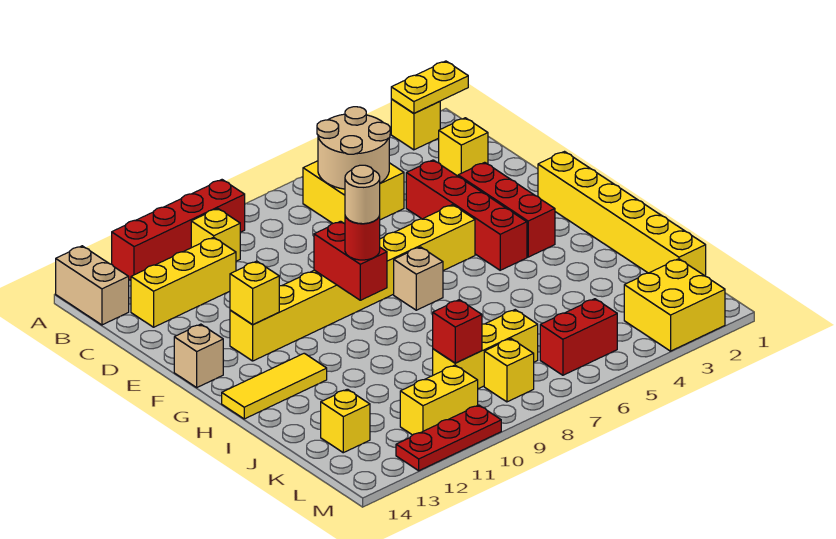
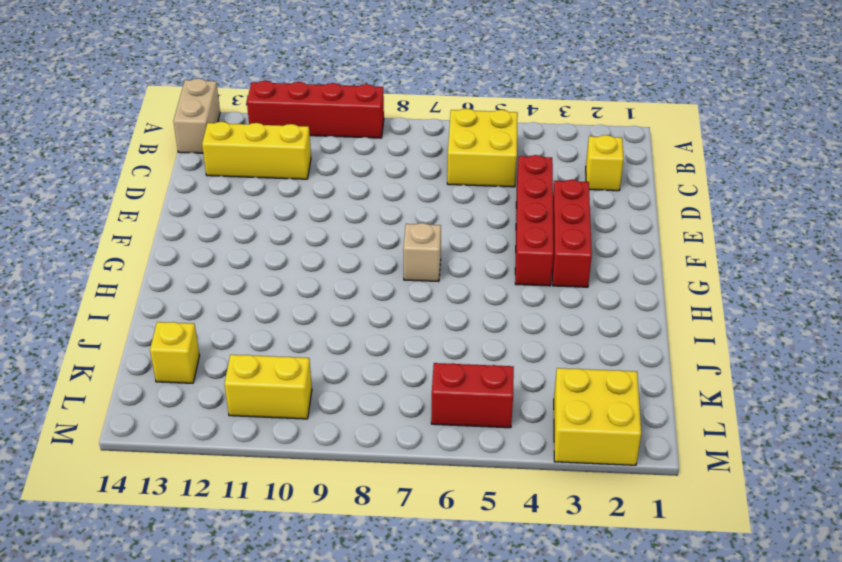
none -> yellow 1x1 brick [391,99,440,150]
none -> yellow 1x1 brick [191,208,240,261]
none -> yellow 1x6 brick [538,152,706,276]

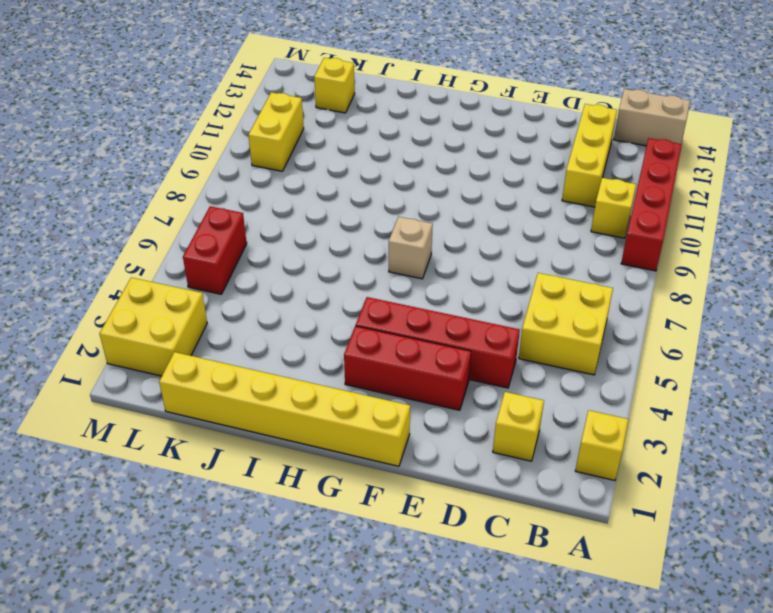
none -> yellow 1x8 brick [230,205,475,361]
none -> tan 1x1 brick [174,324,223,387]
none -> yellow 1x3 tile [222,353,327,419]

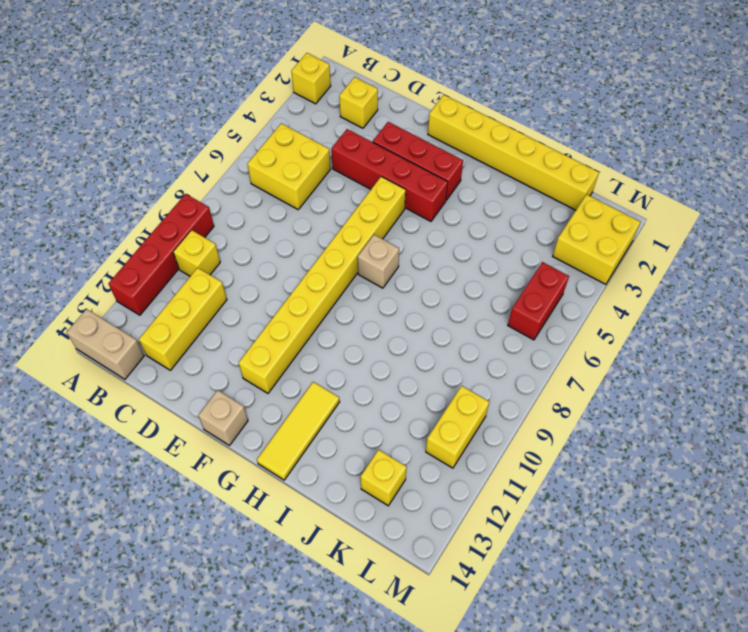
none -> yellow 1x3 brick [433,310,538,389]
none -> yellow 1x1 brick [484,339,534,402]
none -> red 1x3 plate [396,405,501,471]

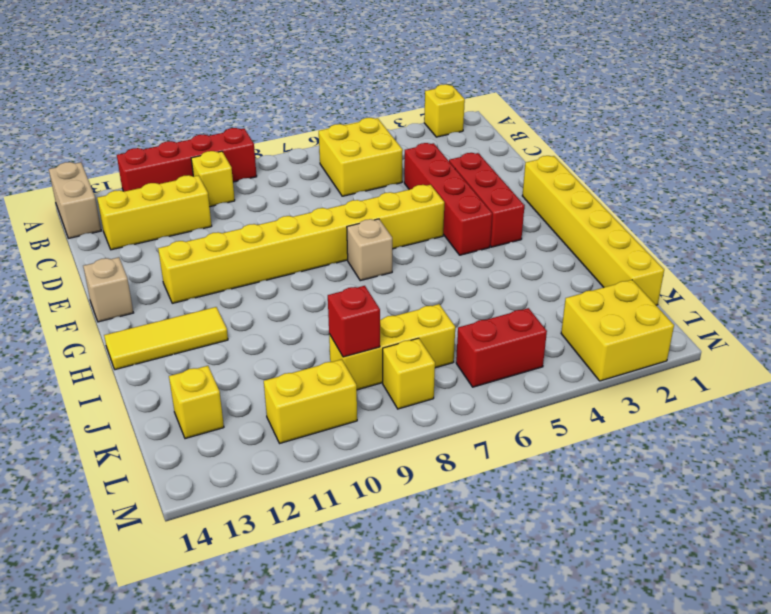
none -> yellow 1x1 brick [439,118,488,176]
none -> red 1x3 plate [396,405,501,471]
none -> yellow 1x2 plate [391,61,468,113]

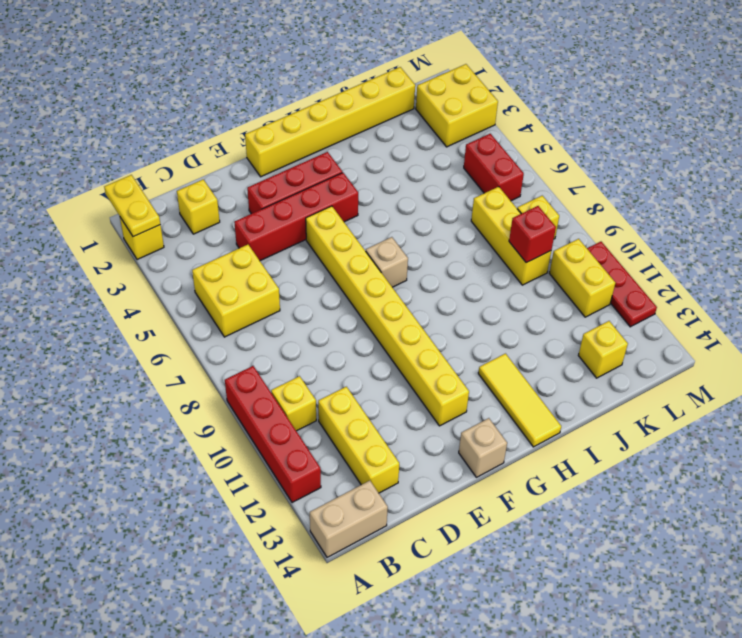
none -> tan 2x2 round brick [317,107,390,189]
none -> red 1x2 brick [314,221,387,300]
none -> yellow 1x1 brick [230,261,279,325]

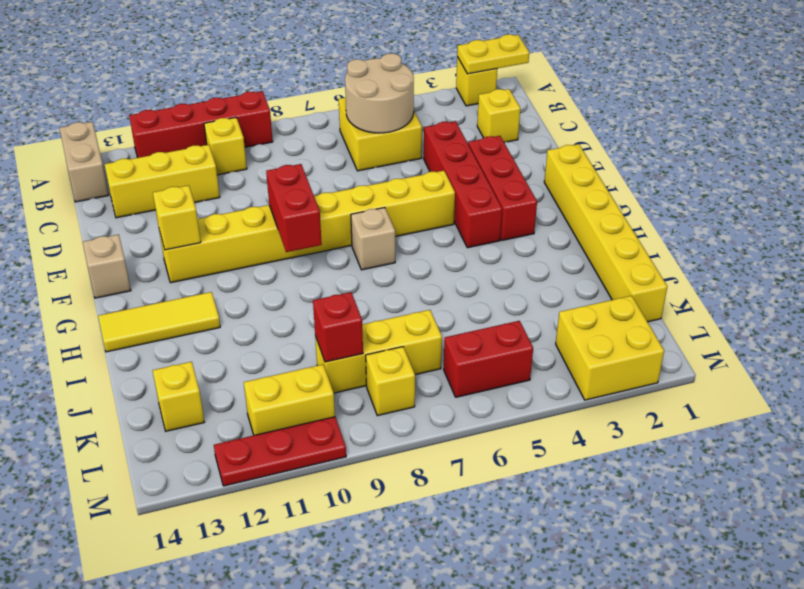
none -> red 1x1 round brick [345,216,380,260]
none -> tan 1x1 round brick [345,165,380,224]

